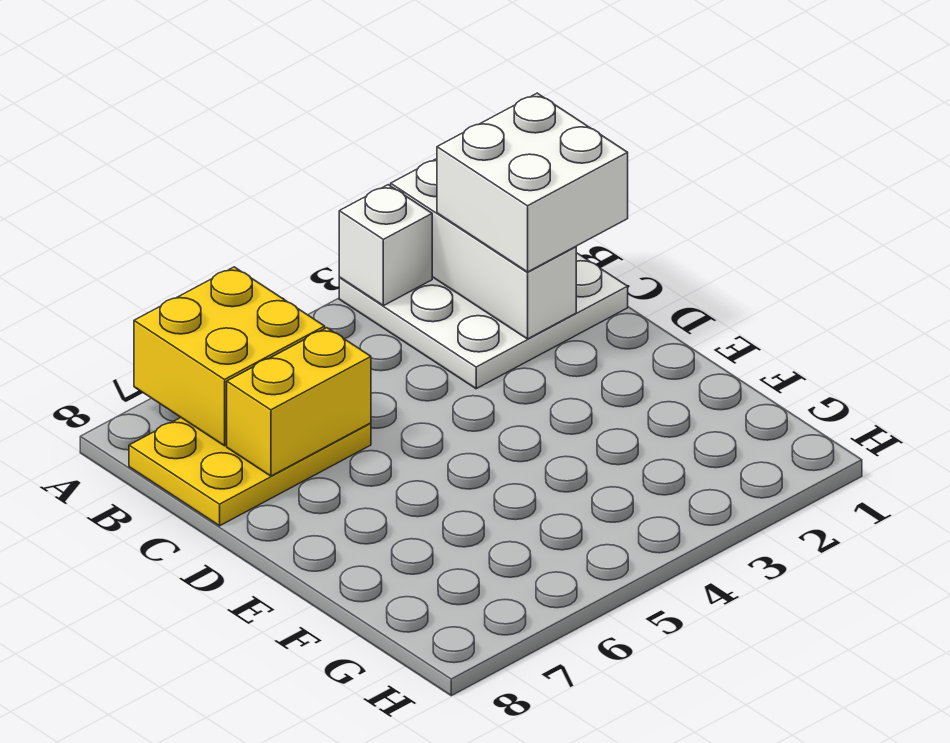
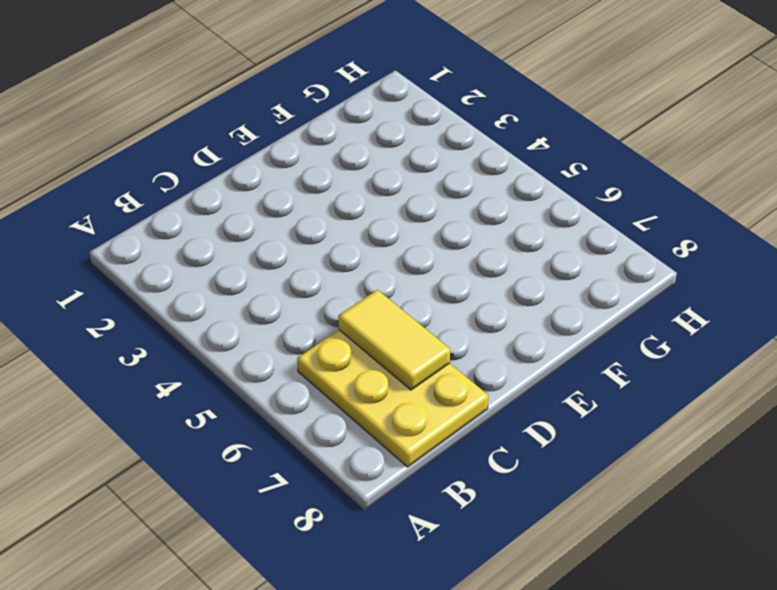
yellow 1x2 tile [338,290,450,390] -> yellow 1x2 brick [227,328,371,476]
none -> white 3x3 plate [339,253,628,389]
none -> white 1x3 brick [391,159,576,339]

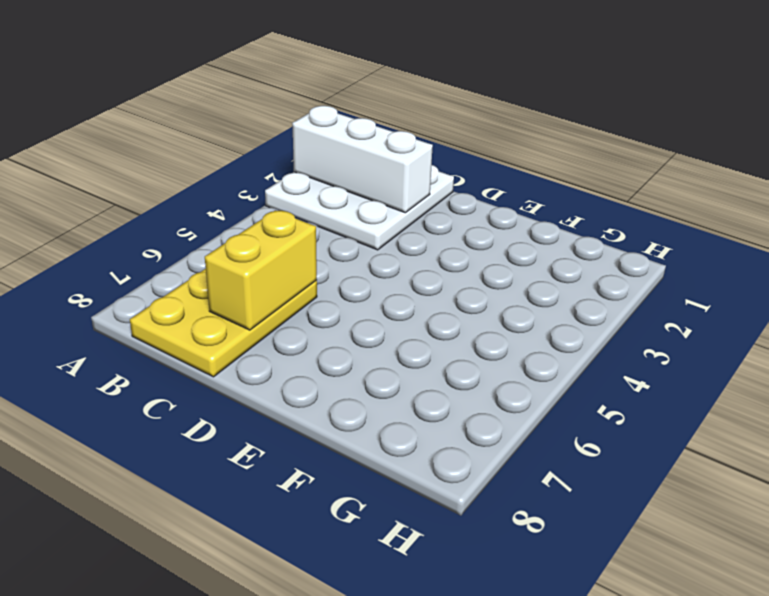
none -> white 1x1 brick [339,185,432,306]
none -> yellow 2x2 brick [134,267,325,446]

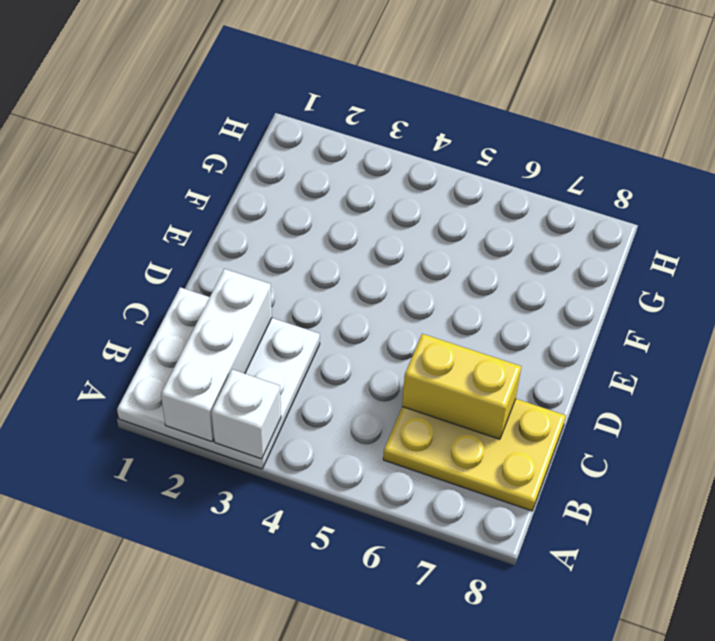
none -> yellow 2x2 brick [134,267,325,446]
none -> white 2x2 brick [437,93,628,272]

